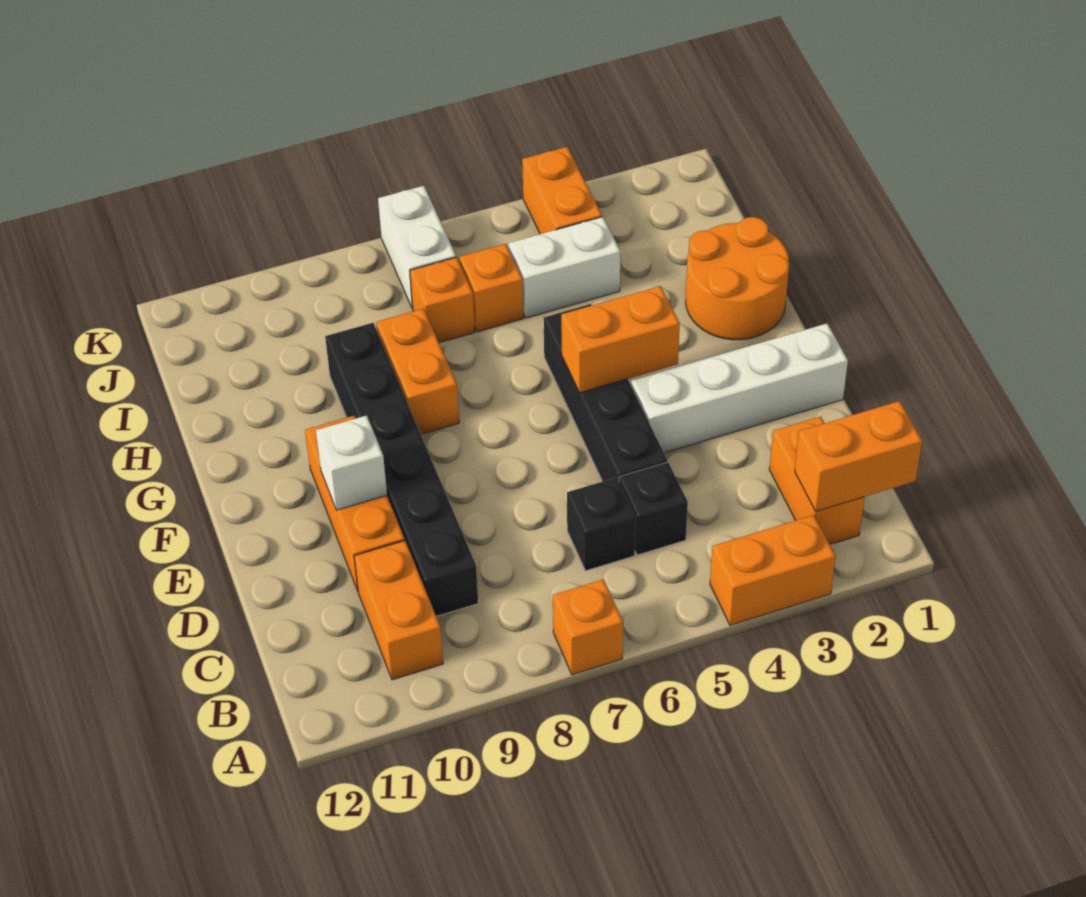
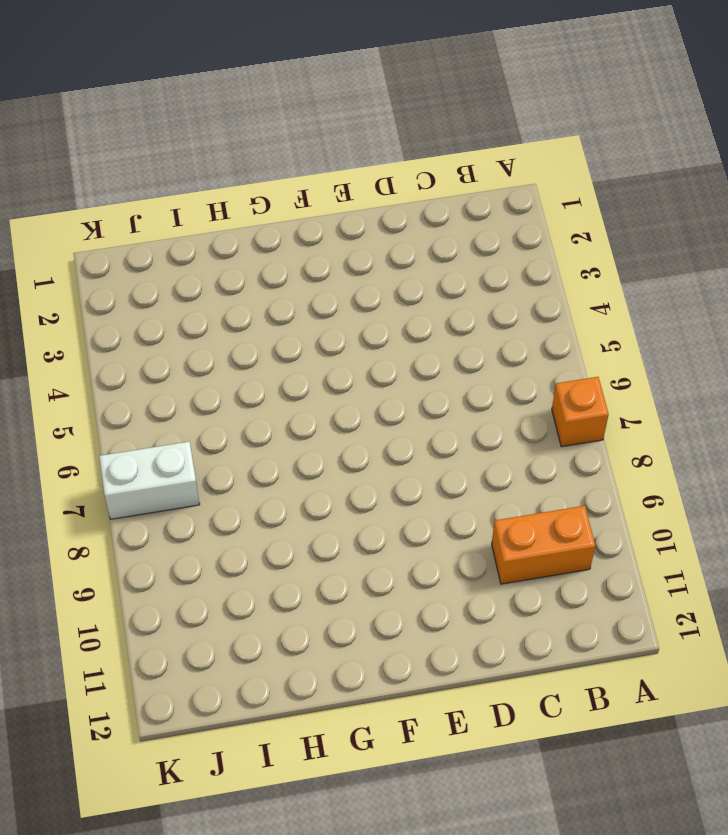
none -> orange 1x2 brick [710,515,836,625]
none -> orange 1x2 brick [769,417,864,544]
none -> black 1x1 brick [619,462,688,555]

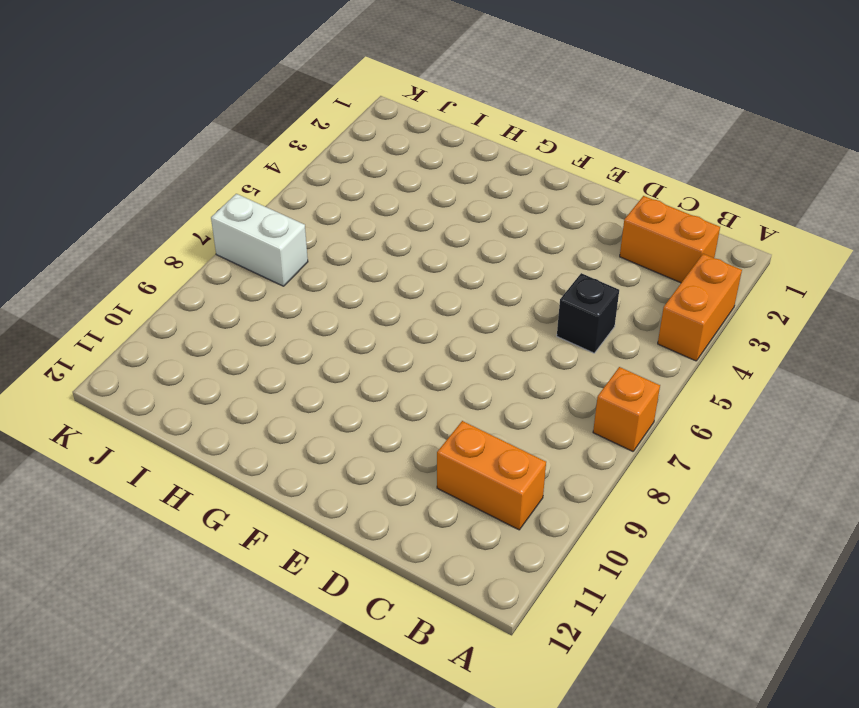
none -> black 1x1 brick [567,478,636,571]
none -> black 1x6 brick [325,323,478,616]
none -> black 1x4 brick [544,304,667,482]

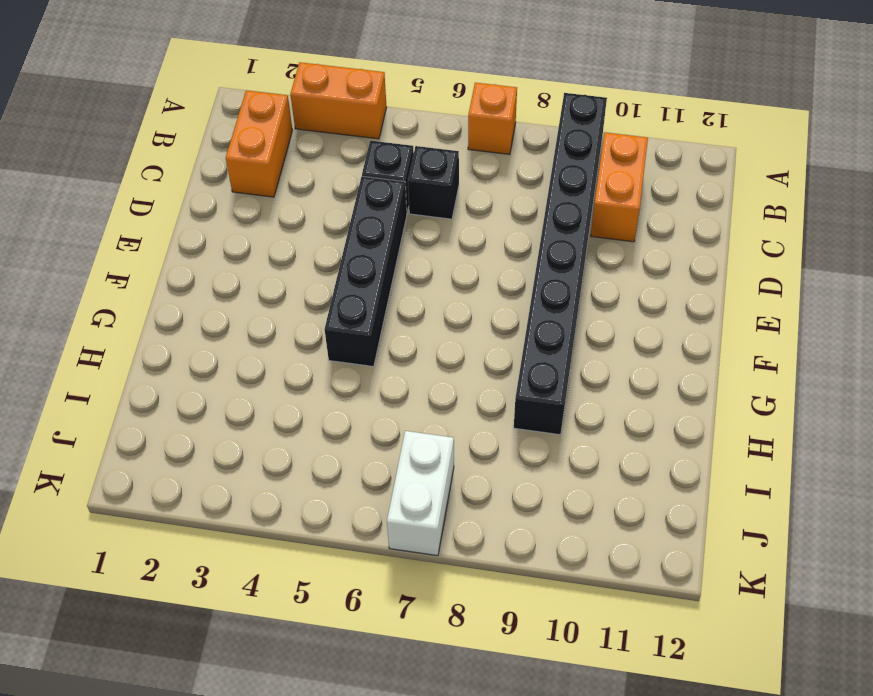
black 1x8 brick [514,93,607,435] -> black 1x6 brick [325,323,478,616]
none -> orange 1x3 brick [305,416,405,591]
none -> white 1x4 brick [631,324,848,453]
none -> orange 2x2 round brick [686,217,789,340]

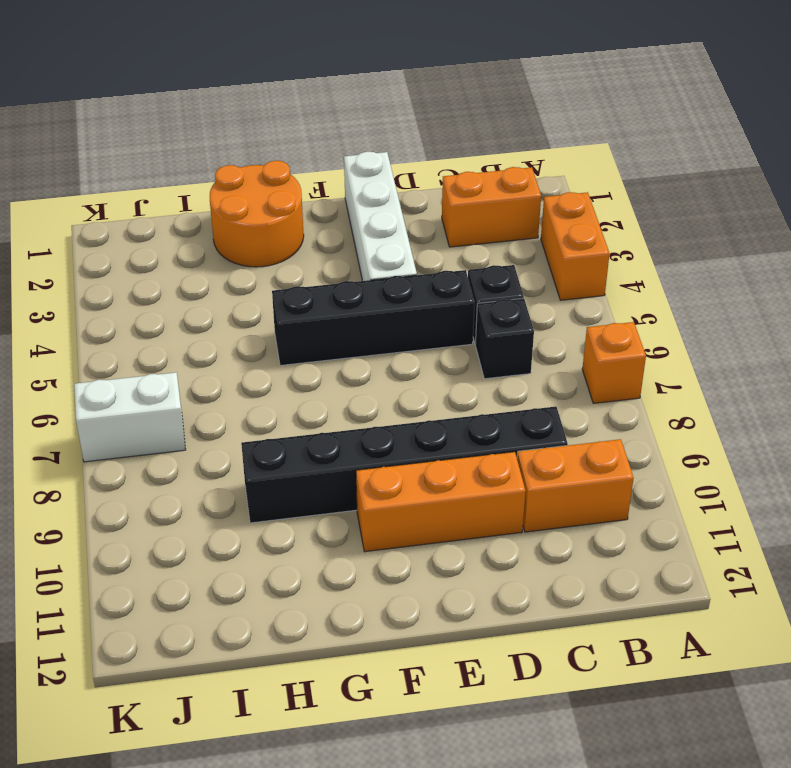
none -> orange 1x2 brick [376,309,459,434]
none -> white 1x2 brick [508,217,620,318]
none -> orange 1x1 brick [459,244,524,332]

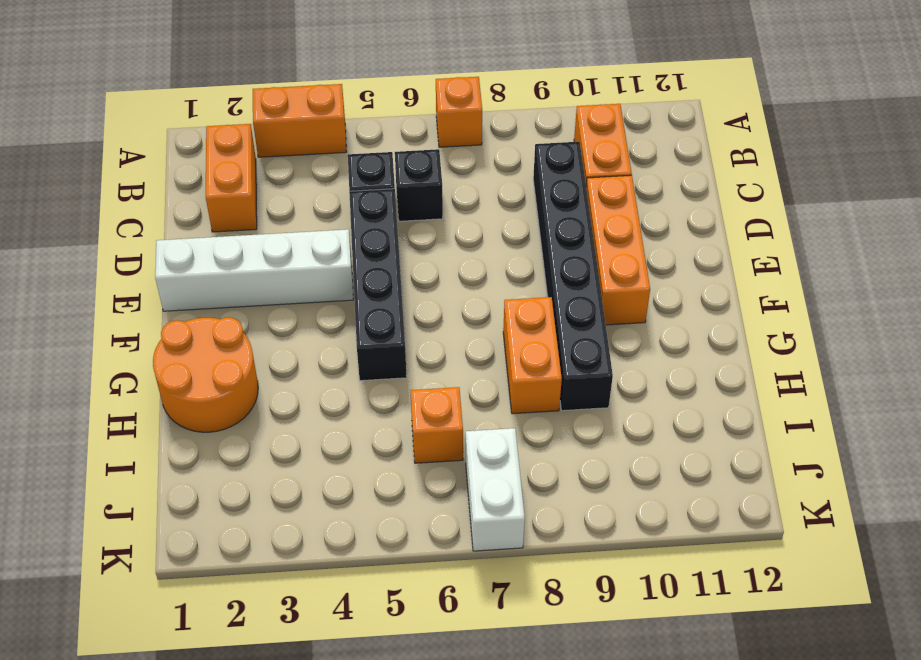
none -> white 1x2 brick [508,217,620,318]
none -> orange 1x1 brick [410,257,475,343]
none -> orange 1x2 brick [522,147,602,234]

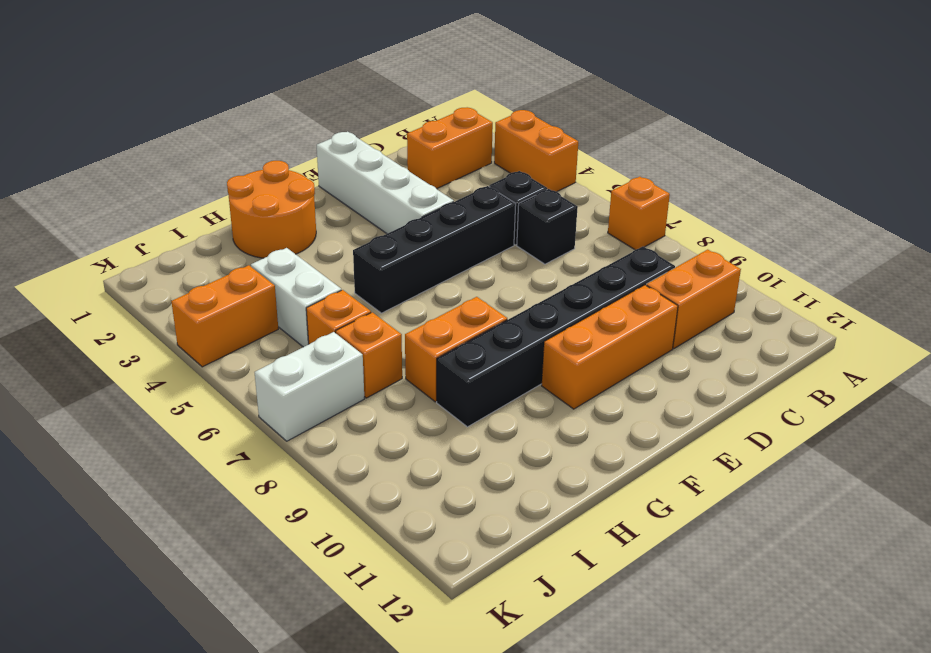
none -> orange 1x2 brick [795,401,922,511]
none -> white 1x1 brick [316,415,387,510]
none -> orange 1x2 brick [561,286,680,393]

